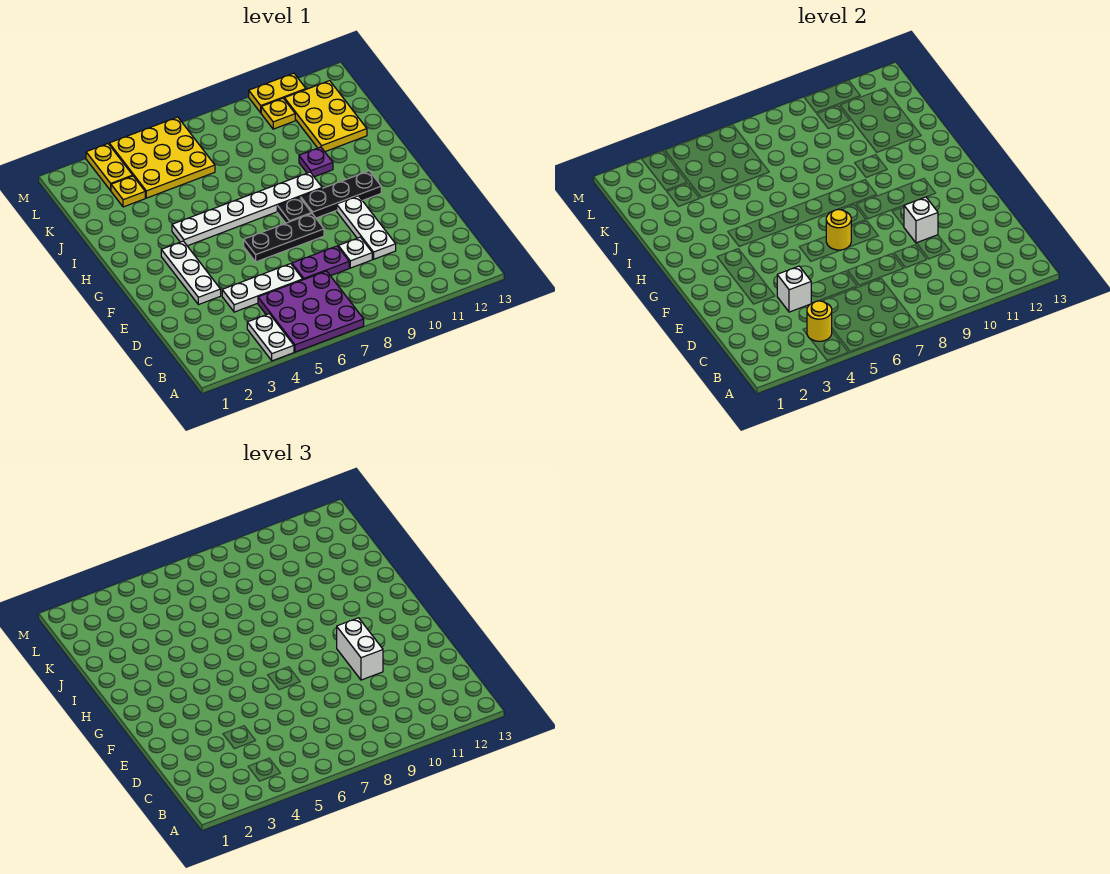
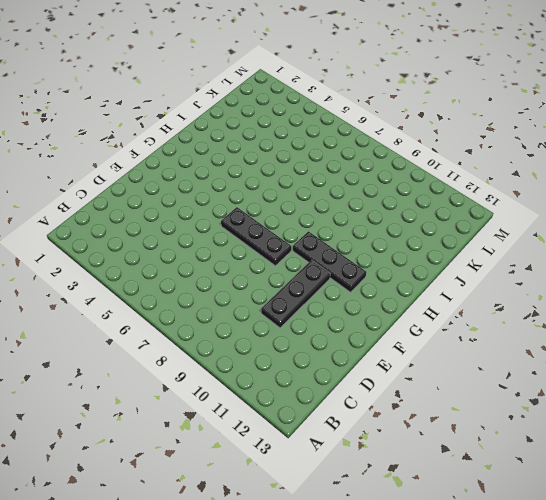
black 1x3 plate [261,260,330,328] -> white 1x3 plate [337,196,396,259]
none -> white 1x2 plate [247,314,294,361]
none -> purple 3x3 plate [258,271,364,352]
none -> white 1x3 plate [222,264,303,312]

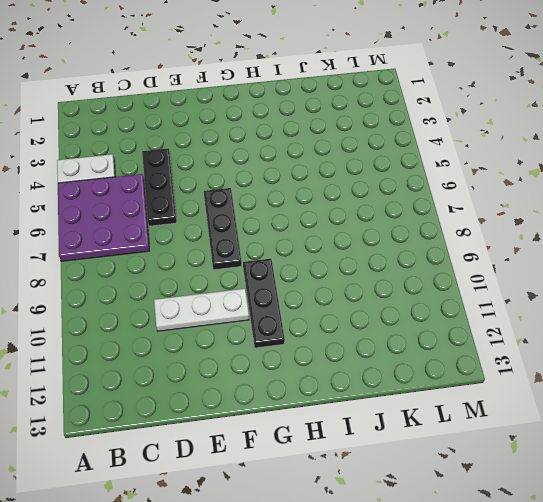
black 1x3 plate [142,148,177,226] -> white 1x3 plate [222,264,303,312]
none -> purple 1x2 plate [292,246,349,280]
none -> white 1x1 plate [338,237,372,268]
none -> white 1x3 plate [161,241,221,305]

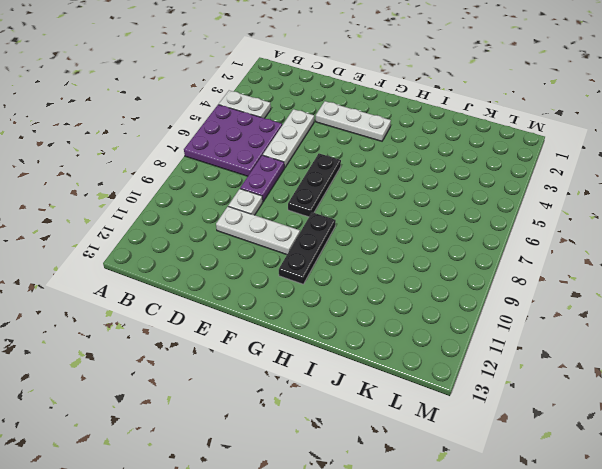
none -> black 1x1 plate [277,197,312,223]
none -> white 1x6 plate [172,172,322,246]
none -> purple 1x1 plate [299,147,333,177]

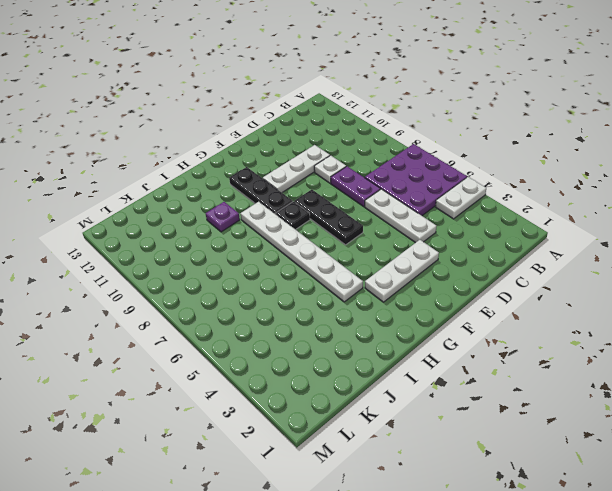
none -> yellow 2x3 plate [284,81,367,152]
none -> yellow 1x1 plate [111,176,145,207]
none -> yellow 3x3 plate [109,117,215,198]

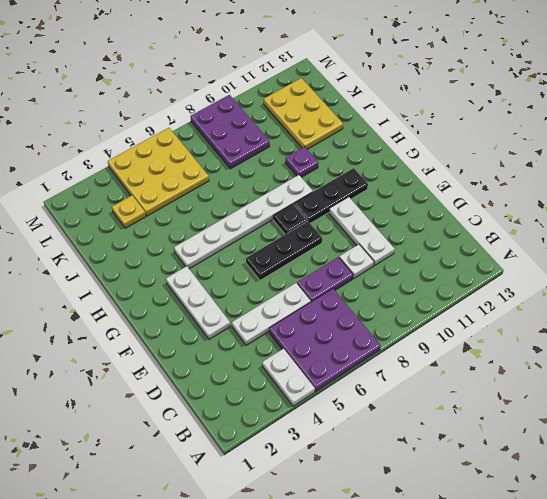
purple 2x3 plate [191,95,270,169] -> none
none -> yellow 1x2 plate [86,144,133,190]
none -> yellow 1x1 plate [261,98,295,129]
none -> yellow 1x2 plate [249,73,306,113]

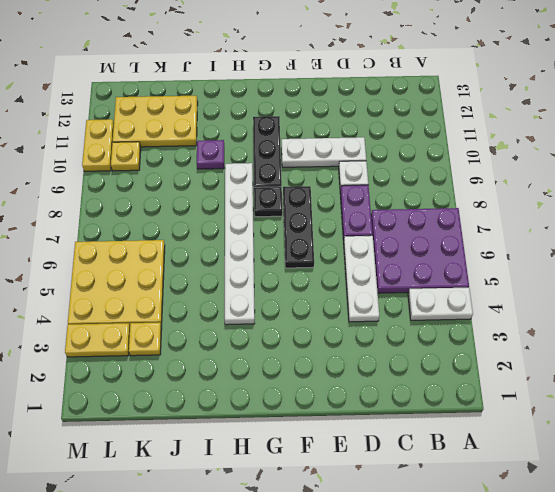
none -> white 1x3 plate [161,241,221,305]
none -> yellow 1x1 round brick [807,301,832,341]
none -> white 1x1 brick [777,266,812,312]

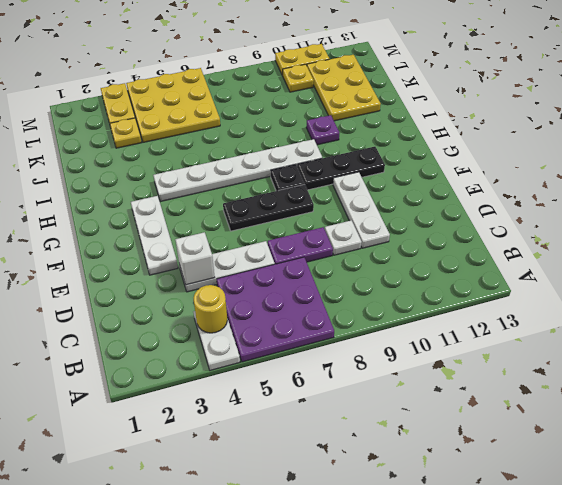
none -> white 1x1 brick [904,197,938,243]
none -> yellow 1x1 round brick [826,209,851,250]
none -> white 1x2 brick [337,618,383,680]

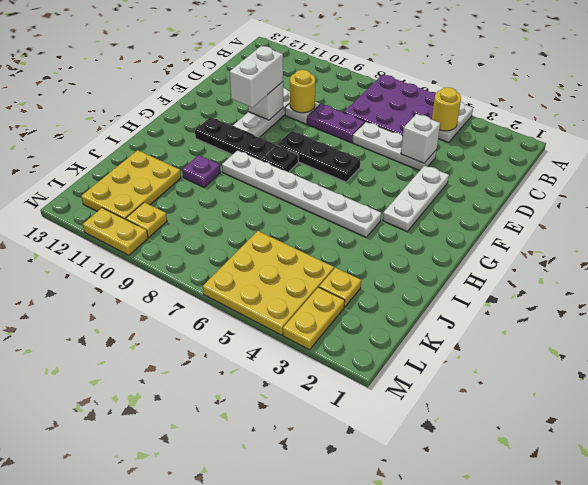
yellow 1x1 round brick [290,70,315,113] -> yellow 1x1 round brick moved to [826,209,851,250]

